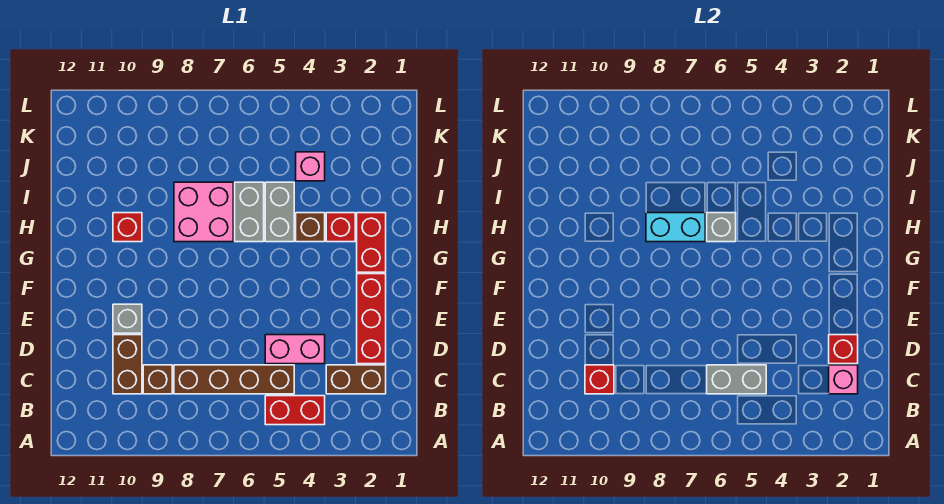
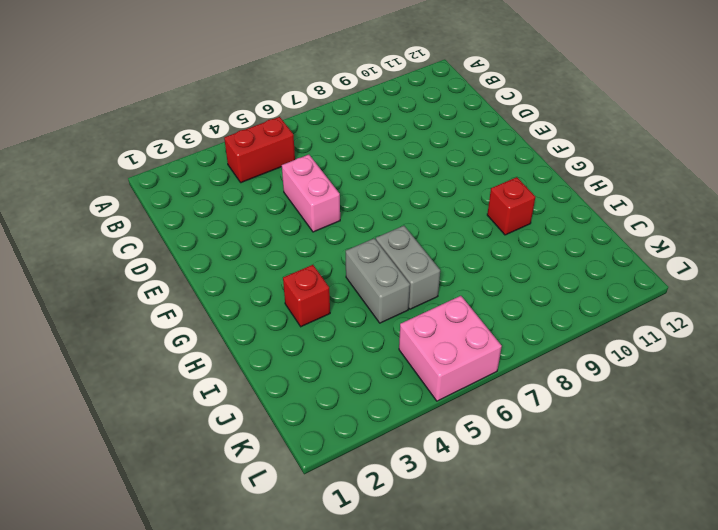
pink 1x2 brick [282,155,340,232] -> pink 1x2 brick turned to [265,335,325,364]
pink 2x2 brick [399,296,502,401] -> pink 2x2 brick moved to [174,182,233,242]
none -> brown 1x2 brick [326,365,386,394]
none -> brown 1x4 brick [174,365,294,394]
none -> brown 1x1 brick [143,365,172,394]

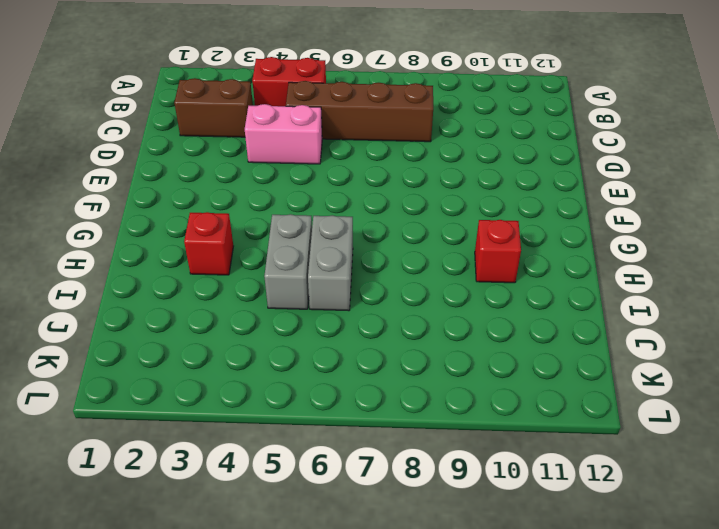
none -> brown 1x1 brick [143,365,172,394]
none -> brown 1x2 brick [113,335,142,394]
none -> red 1x3 brick [357,274,386,364]

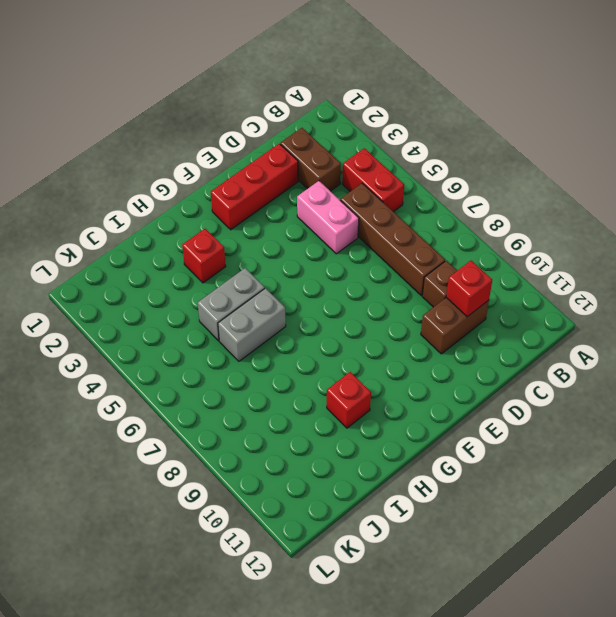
none -> grey 1x1 brick [113,304,142,333]
none -> red 1x2 brick [357,213,386,272]
none -> brown 1x1 brick [296,213,325,242]

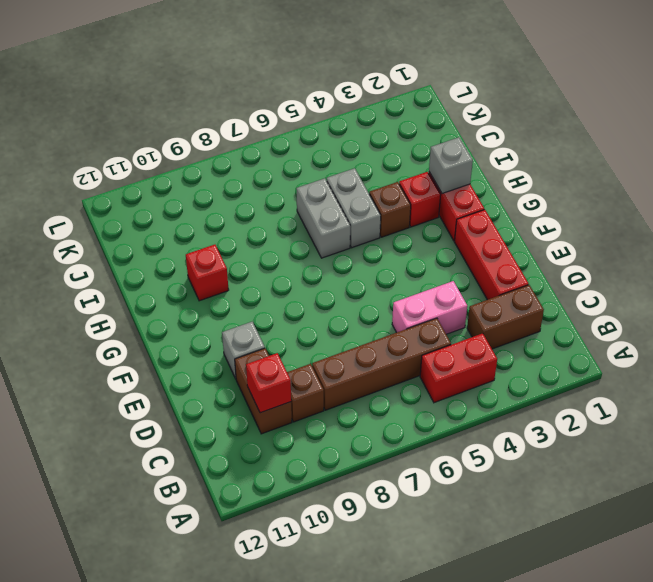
grey 1x1 brick [429,137,473,194] -> grey 1x1 brick moved to [707,213,736,242]
none -> pink 2x2 brick [174,182,233,242]
none -> pink 1x1 brick [296,152,325,181]
none -> pink 1x1 brick [829,365,858,394]

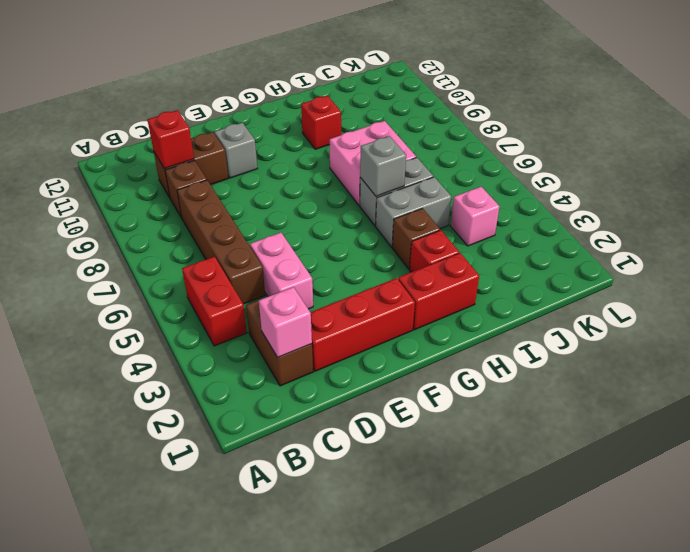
none -> grey 1x2 brick [707,365,766,394]
none -> red 1x1 brick [829,335,858,364]
none -> cyan 1x2 brick [646,213,705,242]

